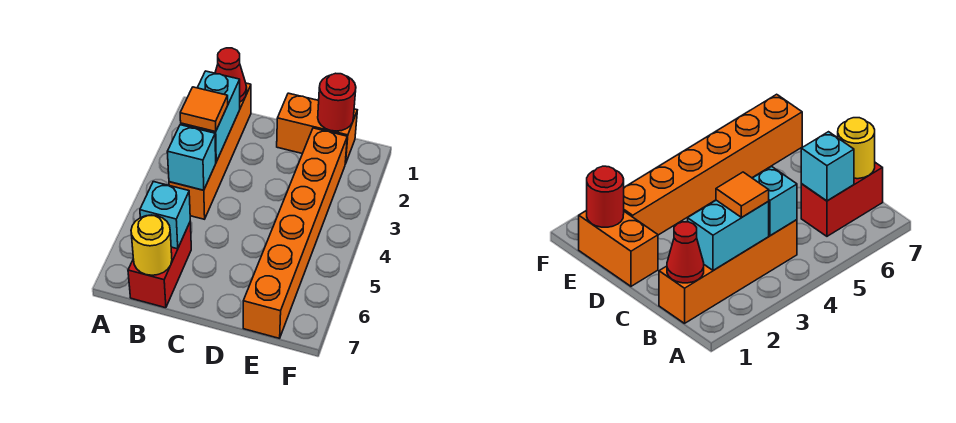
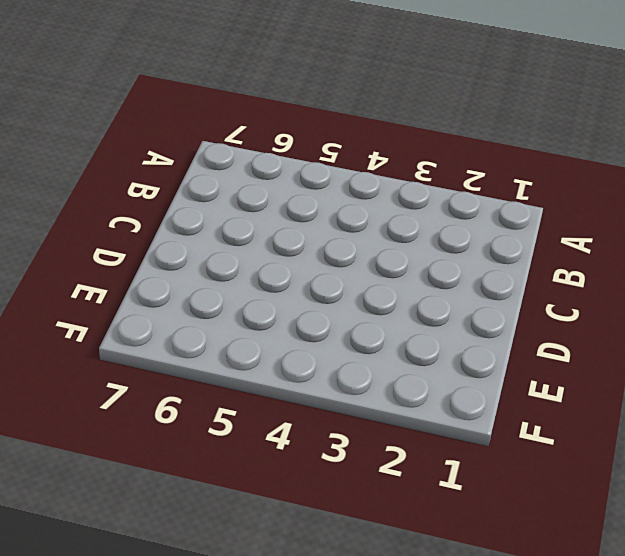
none -> orange 1x4 brick [169,83,251,219]
none -> red 1x2 brick [128,223,191,308]

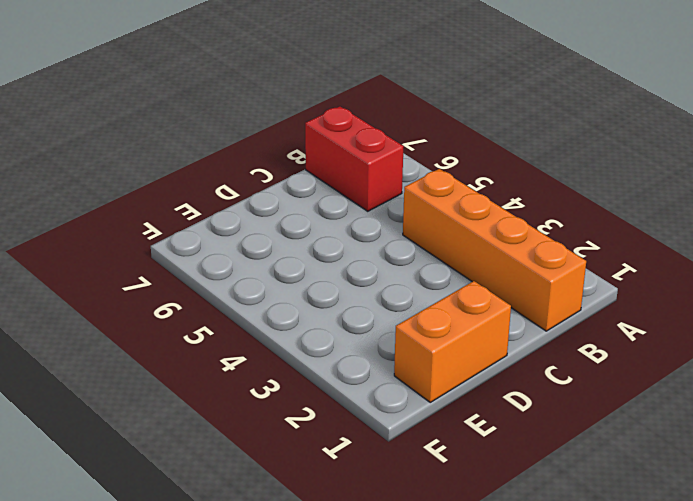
none -> orange 1x6 brick [243,128,347,338]
none -> red 1x1 cone [215,48,247,102]

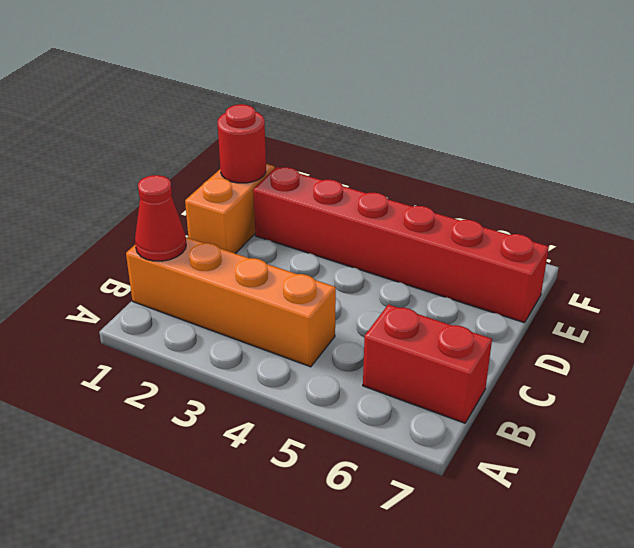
red 1x6 brick [253,167,549,323] -> orange 1x6 brick [243,128,347,338]
none -> cyan 1x2 brick [181,71,240,162]
none -> cyan 1x1 brick [167,125,216,190]

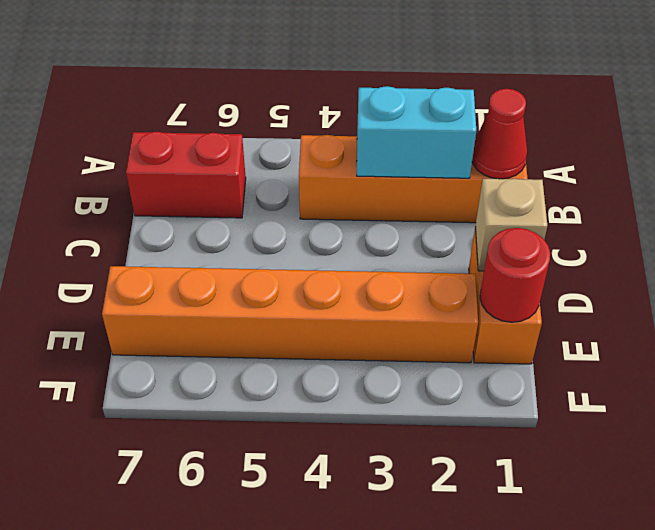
tan 1x1 brick [475,179,547,271] -> none
none -> cyan 1x1 brick [167,125,216,190]
none -> cyan 1x1 brick [140,182,190,249]

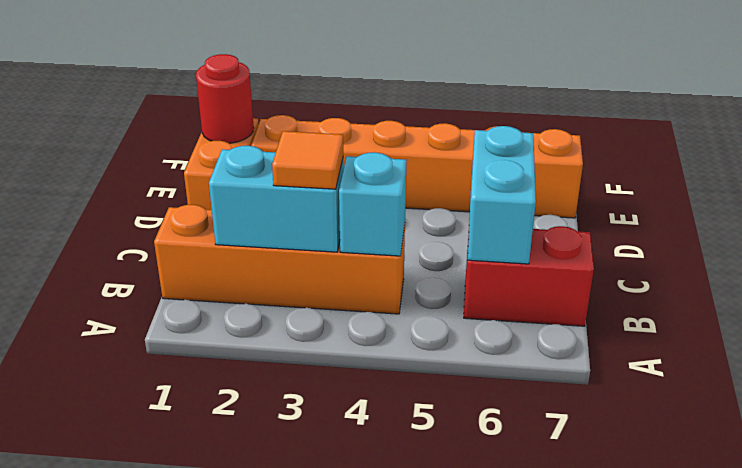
cyan 1x2 brick [468,126,536,264] -> cyan 1x1 brick [140,182,190,249]
none -> red 1x1 cone [215,48,247,102]
none -> yellow 1x1 round brick [131,215,172,275]

